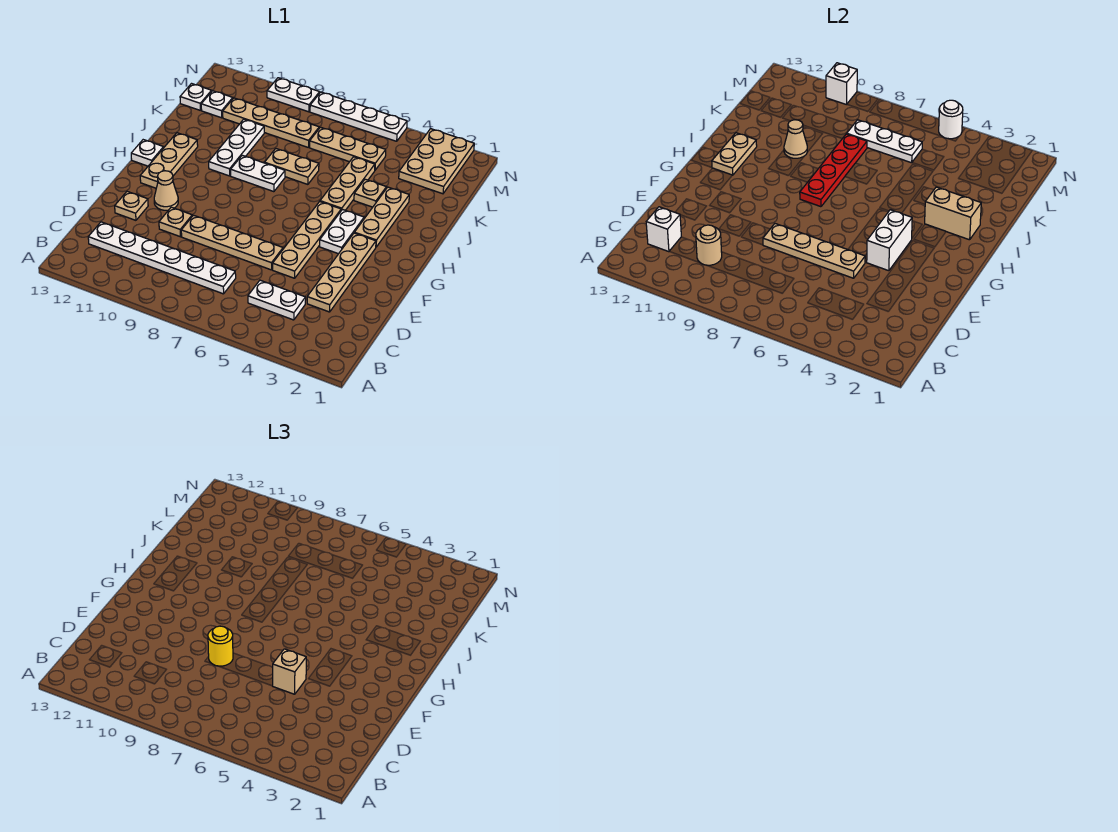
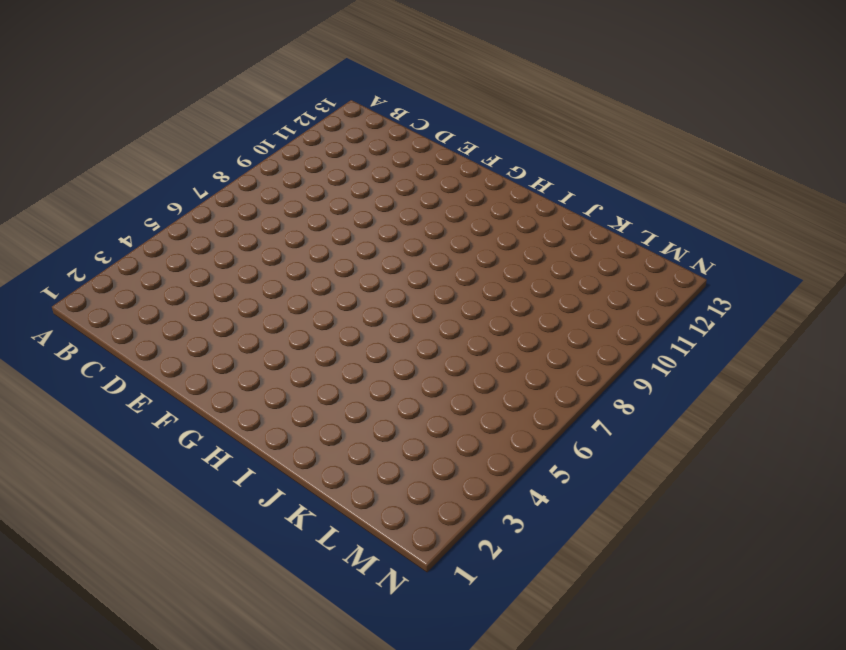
none -> white 1x2 plate [248,280,306,320]
none -> white 1x6 plate [88,222,236,294]
none -> tan 1x4 plate [307,233,376,312]
none -> tan 1x4 plate [273,202,341,278]

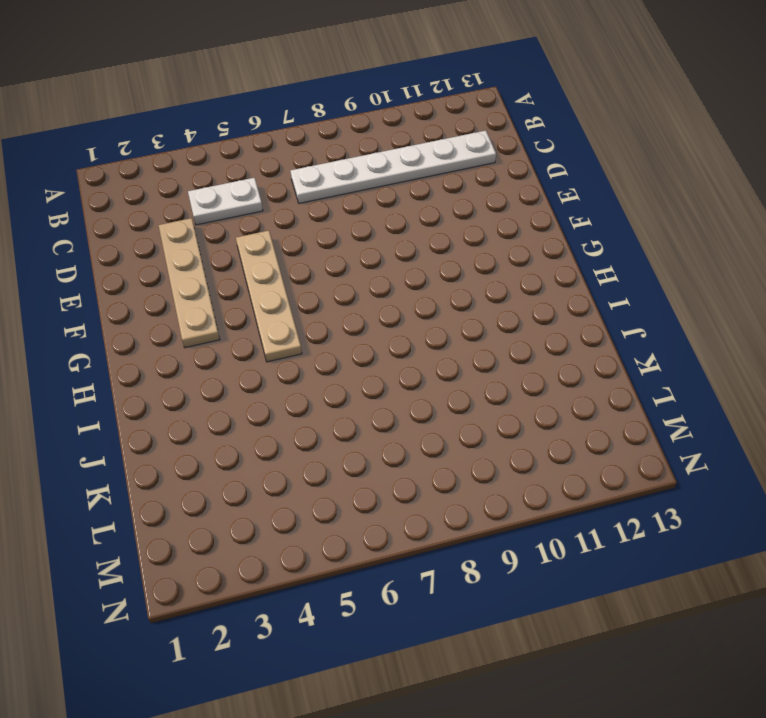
none -> tan 1x4 plate [181,215,283,270]
none -> tan 1x1 plate [159,207,192,237]
none -> tan 1x1 plate [115,191,148,220]
none -> tan 1x1 cone [154,171,178,210]

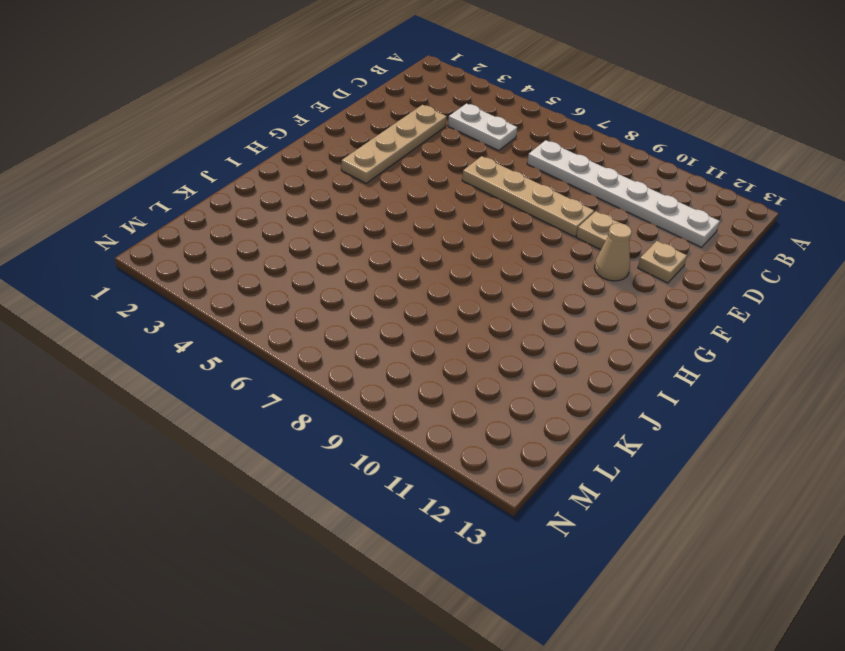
none -> tan 1x4 plate [273,202,341,278]
none -> white 1x2 plate [320,210,364,254]
none -> tan 1x3 plate [140,133,198,188]
none -> tan 1x3 plate [354,187,409,247]

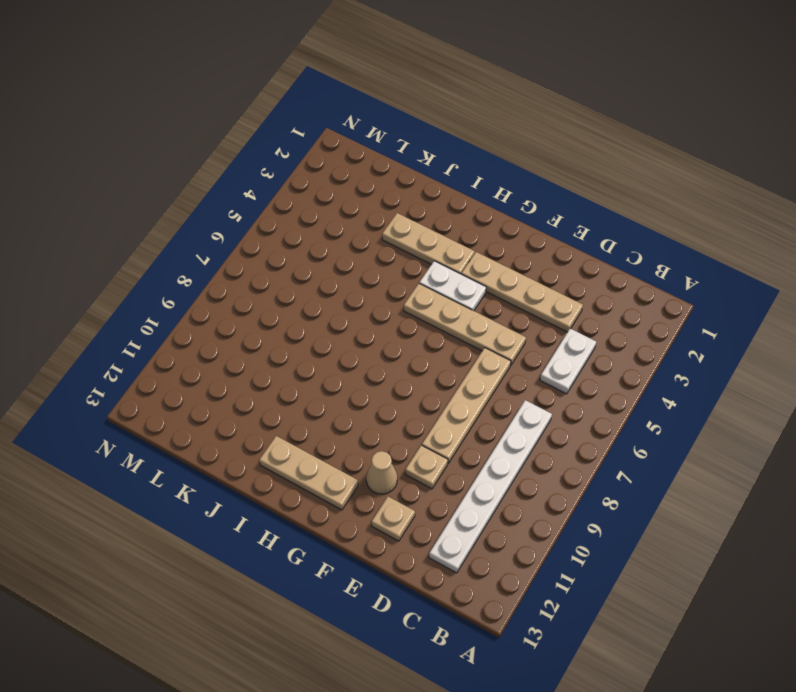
none -> white 1x1 plate [131,140,164,166]
none -> tan 1x3 plate [320,157,375,210]
none -> white 1x2 plate [231,155,285,192]
none -> white 1x3 plate [209,119,264,176]

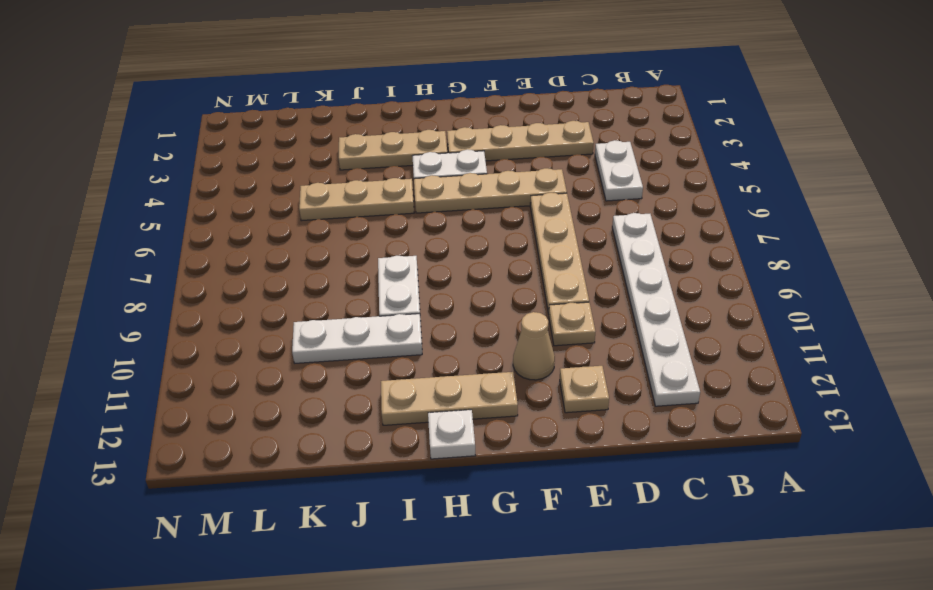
none -> tan 1x1 plate [354,179,386,207]
none -> tan 1x2 plate [265,149,319,184]
none -> tan 2x3 plate [399,129,474,194]
none -> tan 1x3 plate [310,127,386,170]

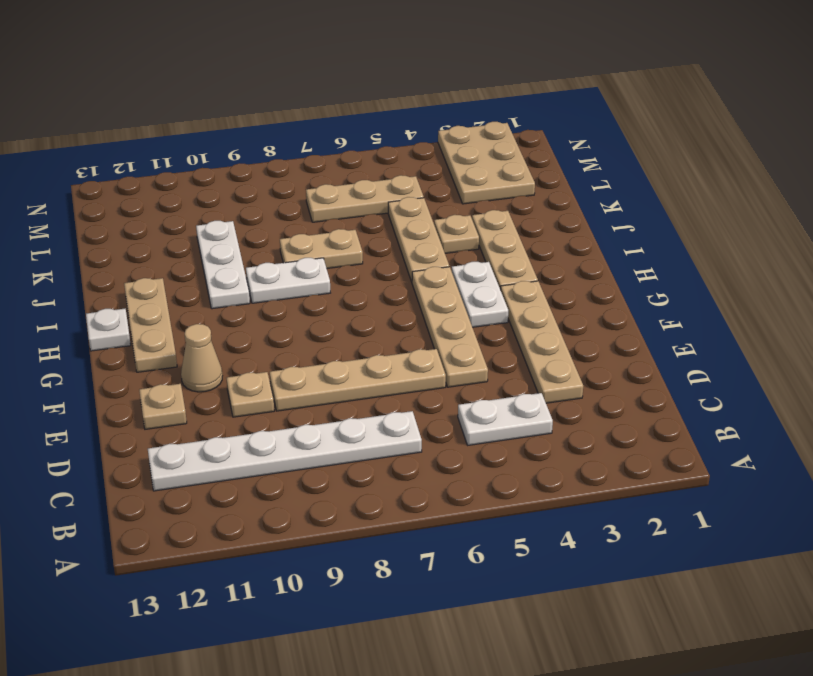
none -> tan 1x4 plate [223,98,319,148]
none -> white 1x1 plate [201,91,233,118]
none -> white 1x1 plate [180,84,212,111]
none -> white 1x4 plate [310,92,407,141]

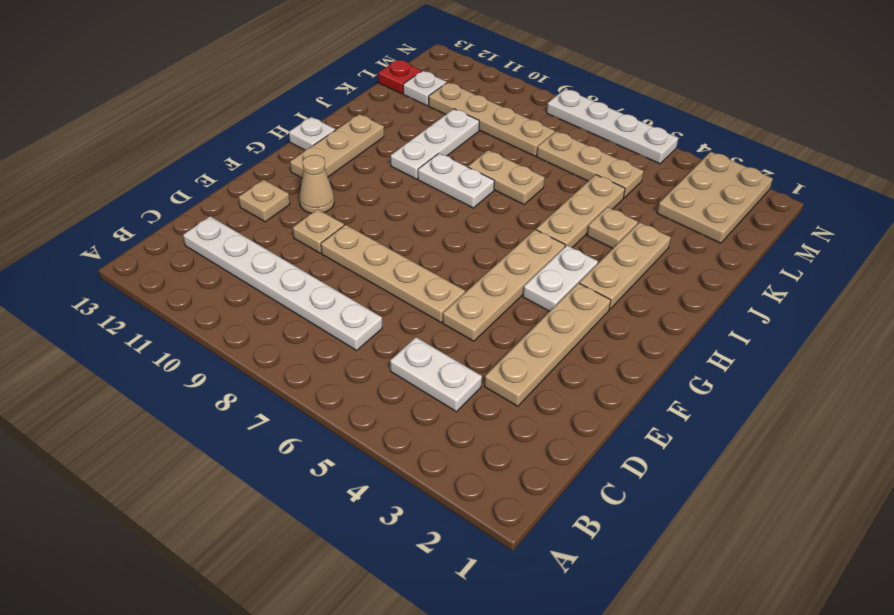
red 1x1 plate [378,60,421,94] -> white 1x1 plate [180,84,212,111]
none -> white 1x2 plate [267,78,320,112]
none -> tan 1x1 round brick [696,225,722,266]
none -> white 1x1 brick [646,207,681,252]
none -> tan 1x4 plate [763,224,865,278]

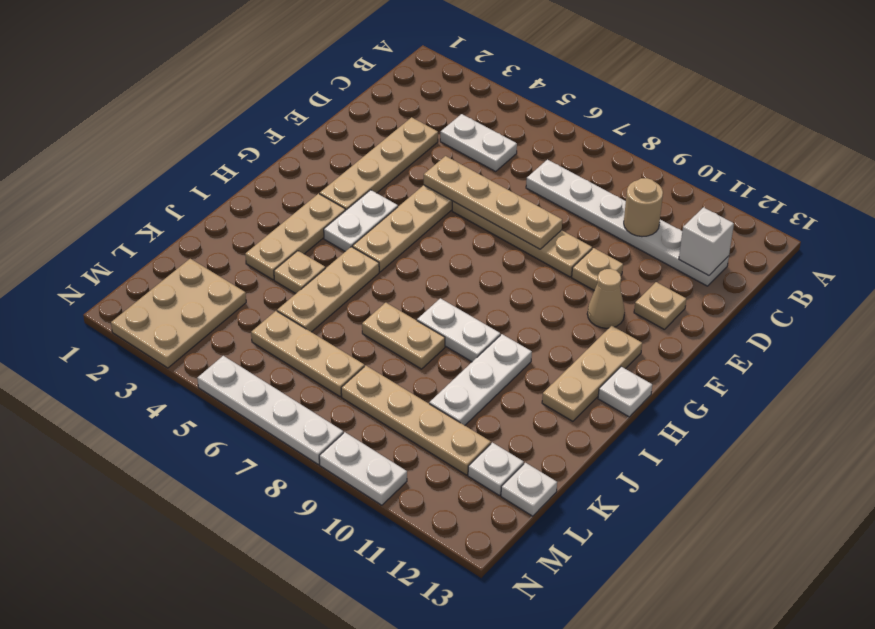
none -> white 1x2 brick [867,210,912,271]
none -> red 1x4 plate [800,134,867,207]
none -> tan 1x2 plate [712,133,757,175]
none -> tan 1x2 brick [925,187,981,240]

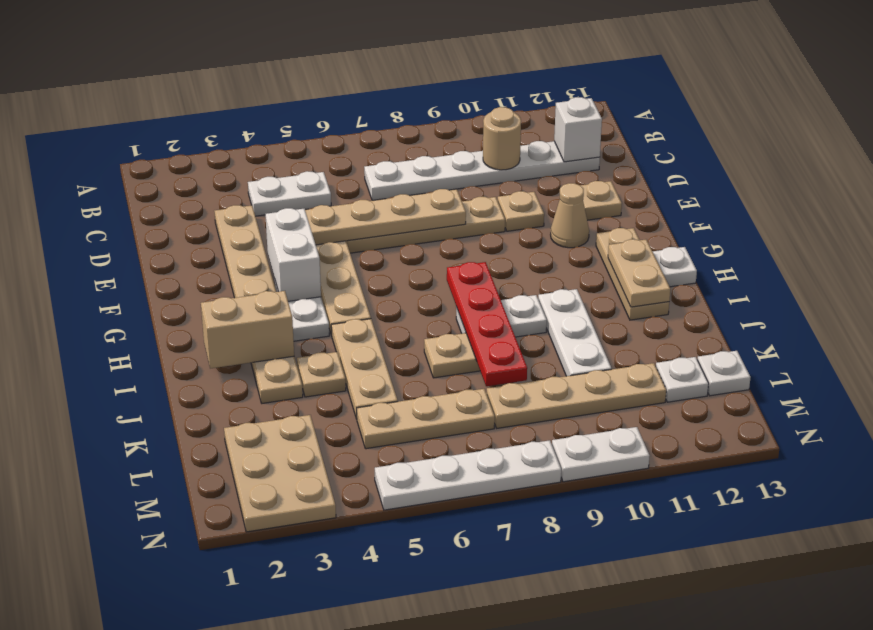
none -> tan 1x1 cone [784,120,807,158]
none -> white 1x3 plate [847,120,922,163]
none -> white 1x1 round brick [939,100,963,139]
none -> white 1x1 brick [826,63,857,105]

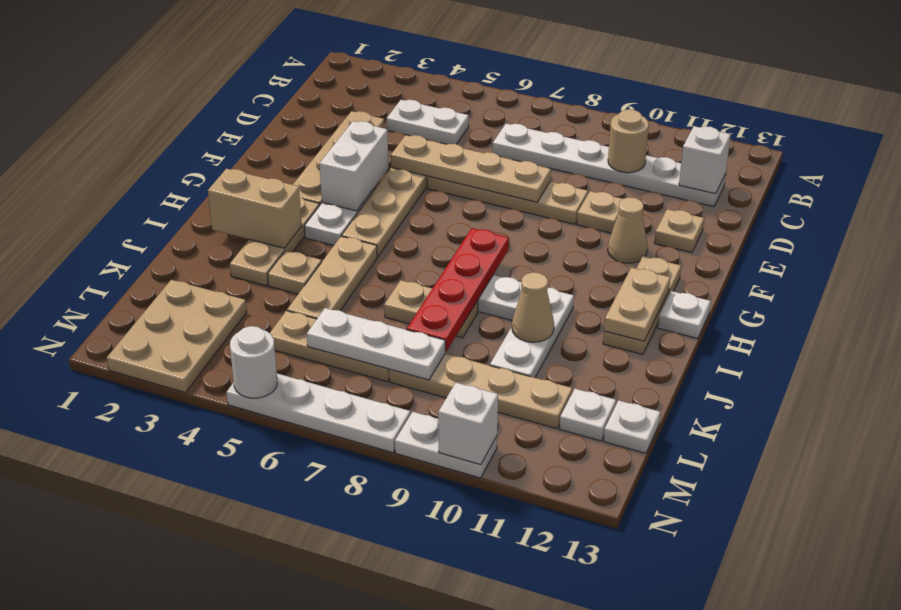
none -> tan 1x1 brick [272,649,306,694]
none -> yellow 1x1 round brick [208,626,233,666]

